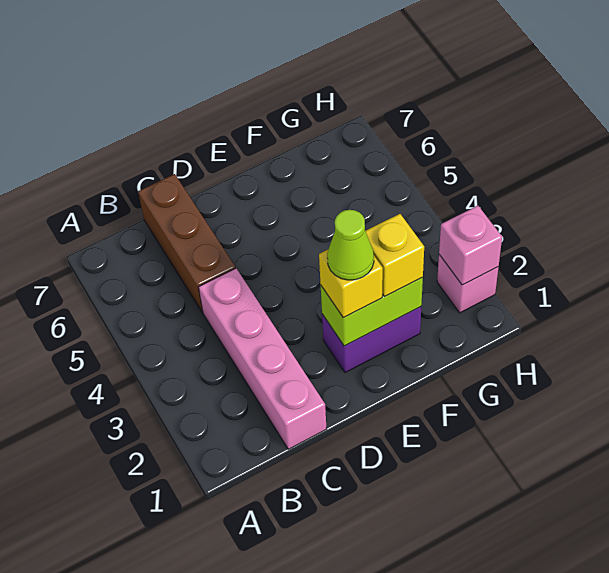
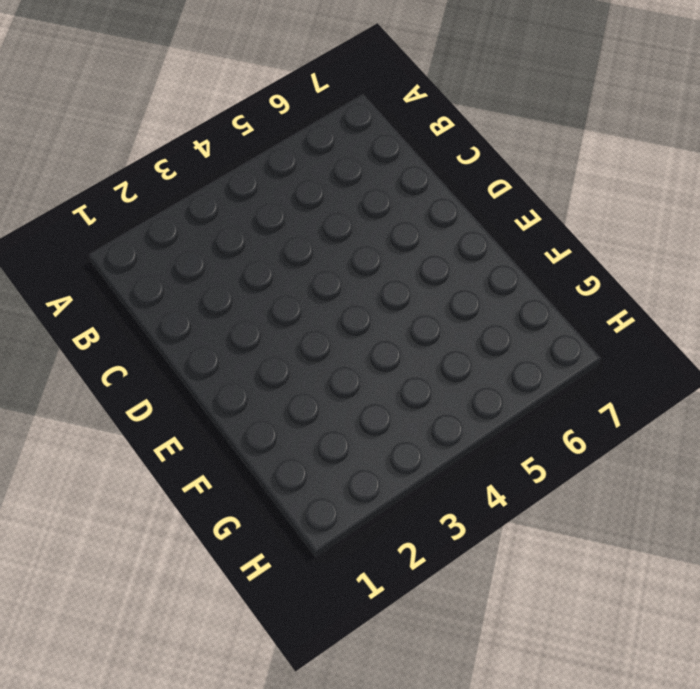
none -> pink 1x4 brick [199,268,327,449]
none -> brown 1x3 brick [138,174,235,312]

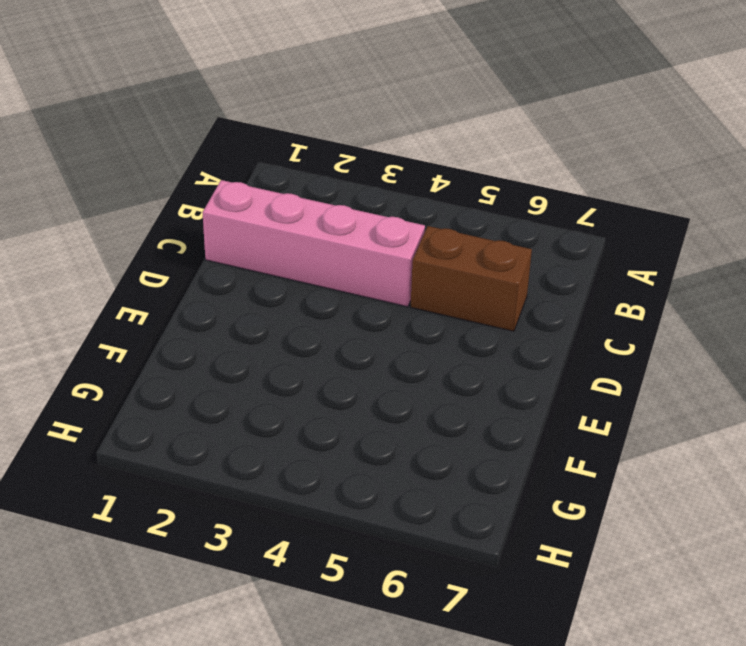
brown 1x2 brick [411,226,532,331] -> brown 1x3 brick [138,174,235,312]
none -> purple 1x2 brick [322,307,421,373]
none -> pink 1x1 brick [437,255,498,313]

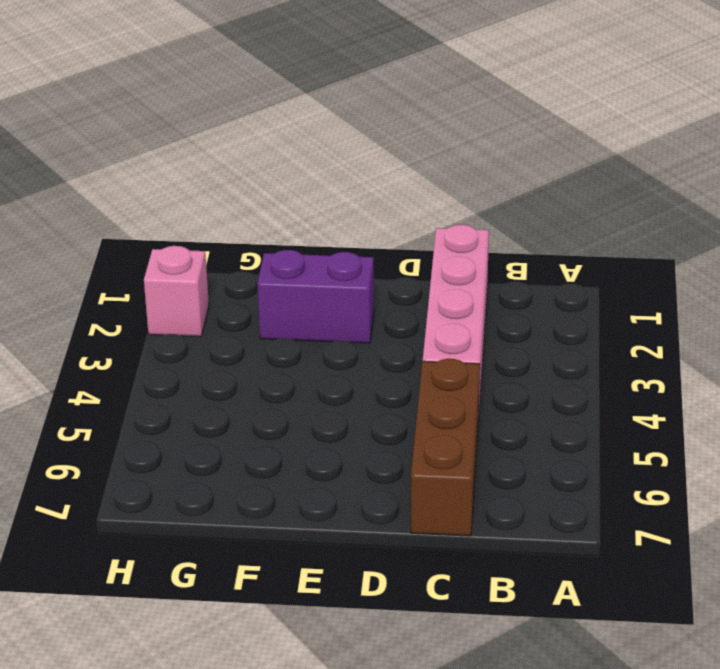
none -> lime 1x2 brick [321,277,423,346]
none -> pink 1x1 brick [439,206,502,285]

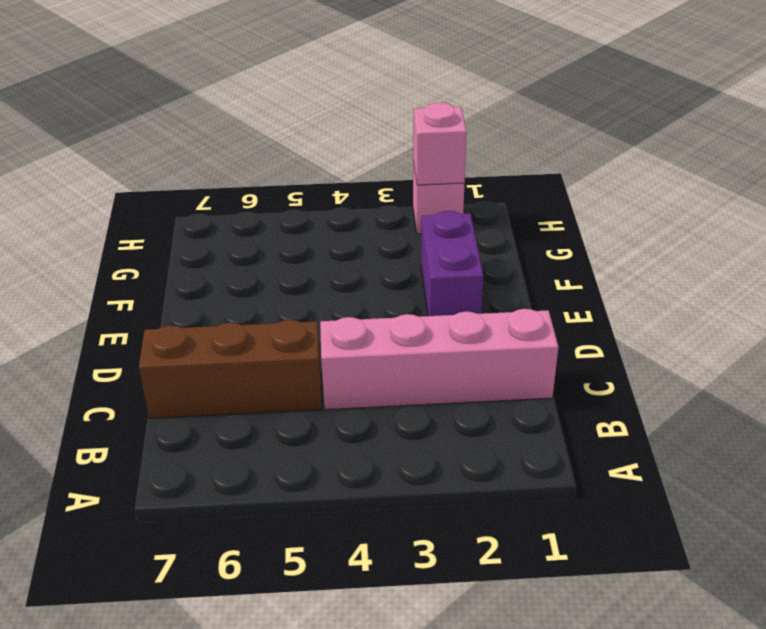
none -> lime 1x2 brick [321,277,423,346]
none -> yellow 1x1 brick [319,250,383,318]

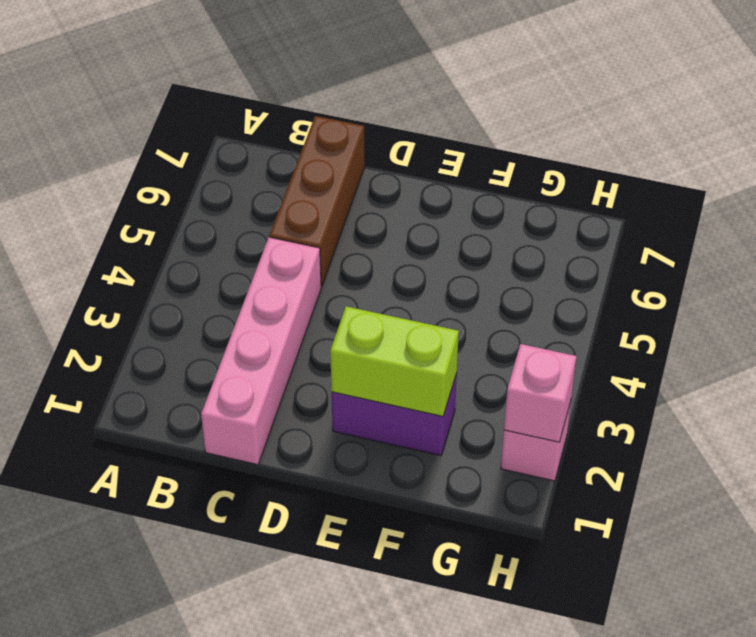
none -> yellow 1x1 brick [319,250,383,318]
none -> yellow 1x1 brick [366,214,424,297]

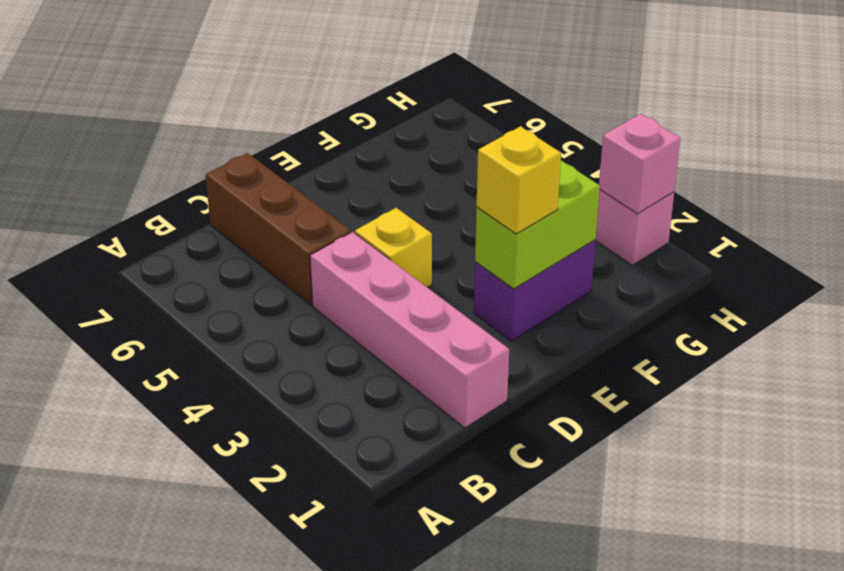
yellow 1x1 brick [355,208,432,287] -> yellow 1x1 brick moved to [366,214,424,297]
none -> lime 1x1 cone [327,210,374,280]

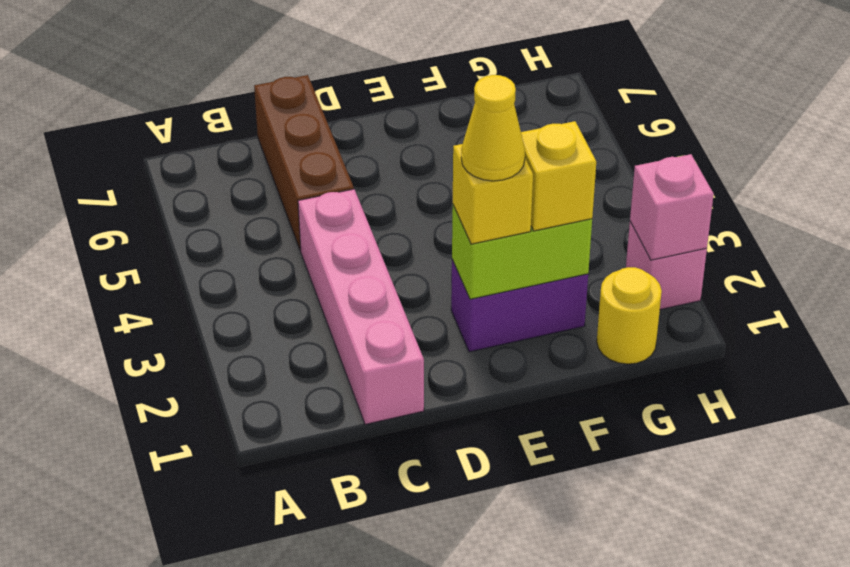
yellow 1x1 cone [461,75,525,181] -> lime 1x1 cone [327,210,374,280]
yellow 1x1 round brick [597,267,662,364] -> none

